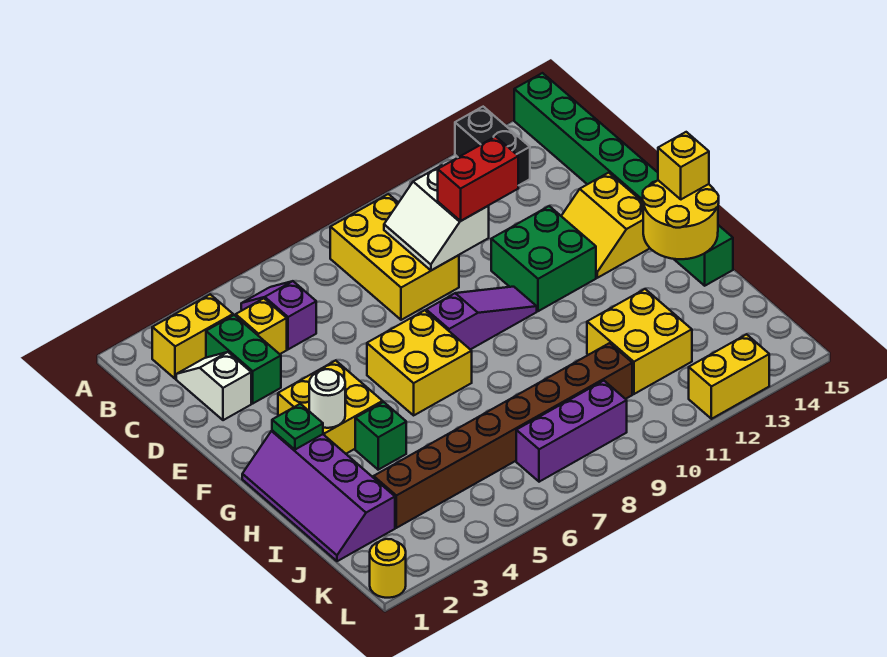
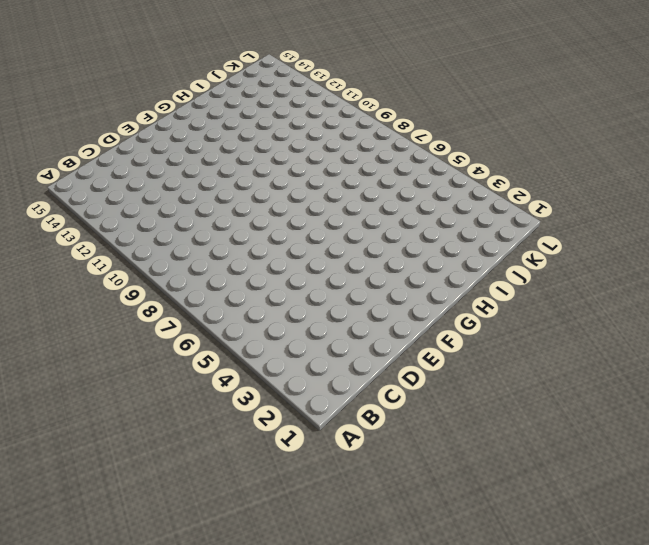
none -> black 1x2 brick [455,107,530,186]
none -> green 1x8 brick [514,73,733,286]
none -> yellow 1x2 brick [152,294,233,379]

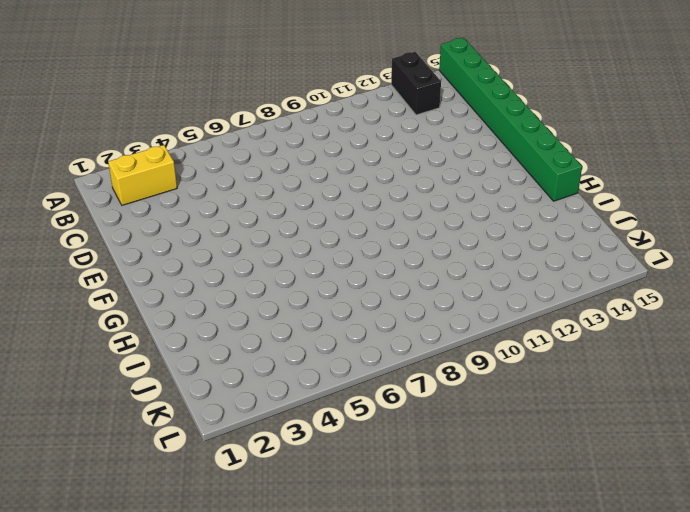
none -> purple 1x2 slope [241,281,316,349]
none -> yellow 2x3 brick [330,194,459,320]
none -> white 1x2 slope [176,352,251,420]

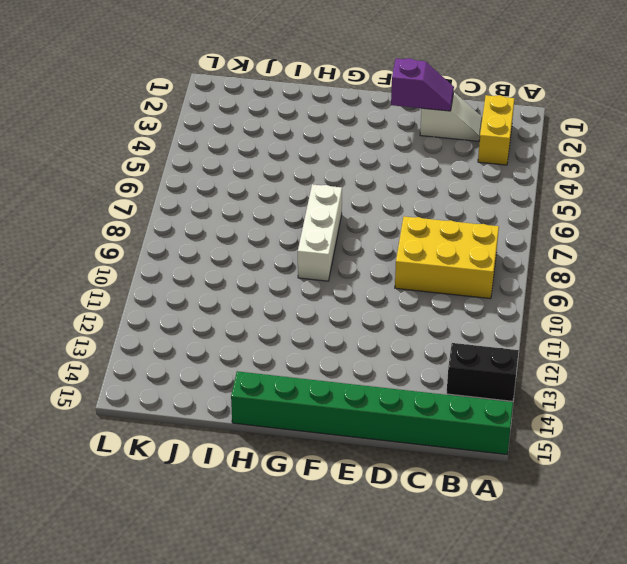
purple 1x2 slope [391,58,454,111] -> purple 1x2 slope moved to [241,281,316,349]
white 1x3 brick [298,184,342,281] -> yellow 2x2 brick [367,310,472,415]
none -> green 1x2 brick [206,315,281,403]
none -> yellow 1x1 brick [236,298,287,354]
none -> green 2x2 brick [491,206,596,311]

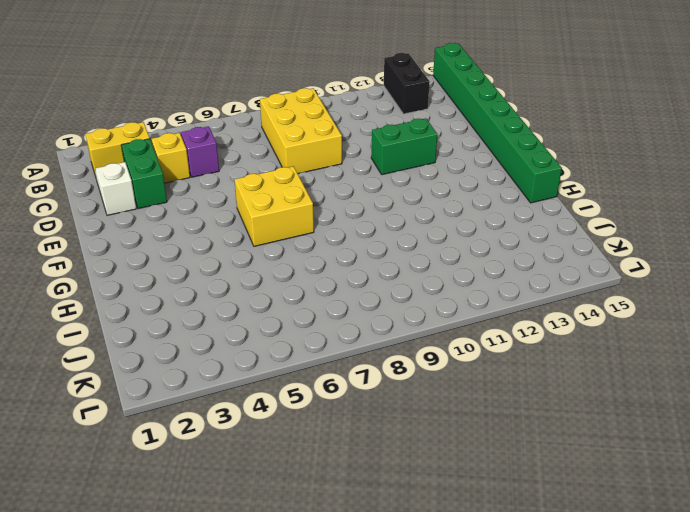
green 1x2 brick [371,118,437,175] -> green 2x2 brick [491,206,596,311]
none -> yellow 2x2 slope [562,173,650,278]
none -> yellow 2x2 brick [278,360,383,454]
none -> purple 1x3 slope [426,287,537,350]

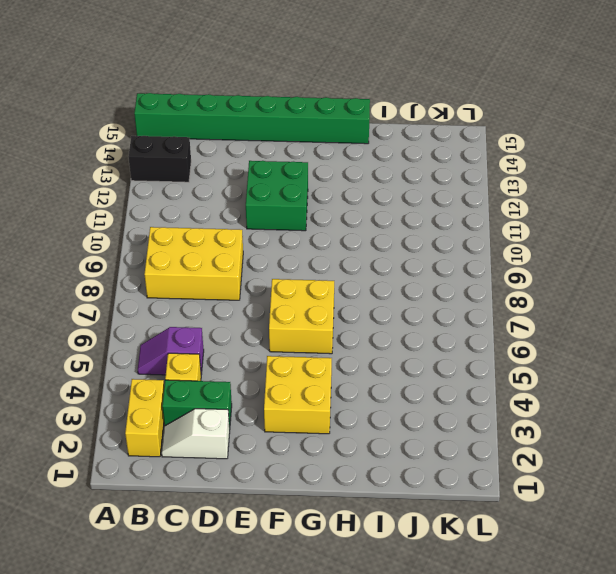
none -> yellow 2x2 slope [562,173,650,278]
none -> purple 1x3 slope [426,287,537,350]
none -> purple 2x4 slope [242,430,395,561]

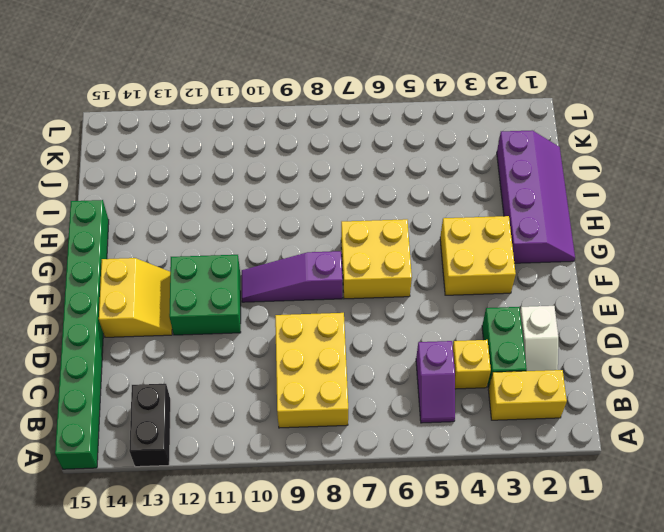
none -> green 1x1 brick [355,402,406,470]
none -> yellow 2x2 brick [587,289,692,394]
none -> brown 1x8 brick [374,343,632,528]

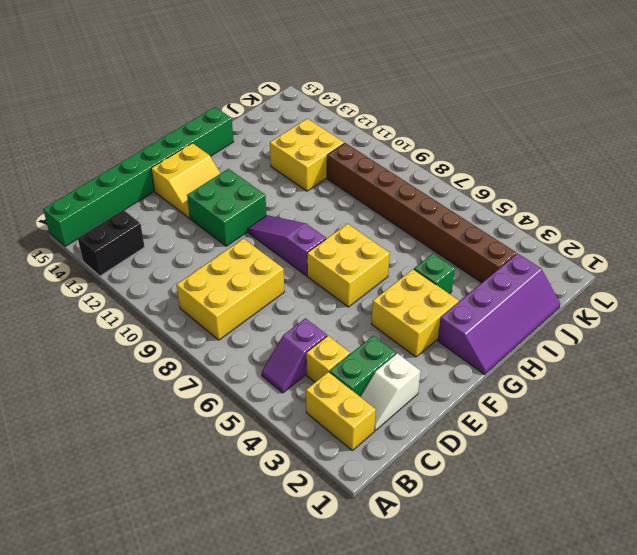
none -> purple 1x3 brick [516,381,627,482]
none -> yellow 1x1 round brick [370,539,406,598]
none -> yellow 1x2 brick [689,334,769,419]

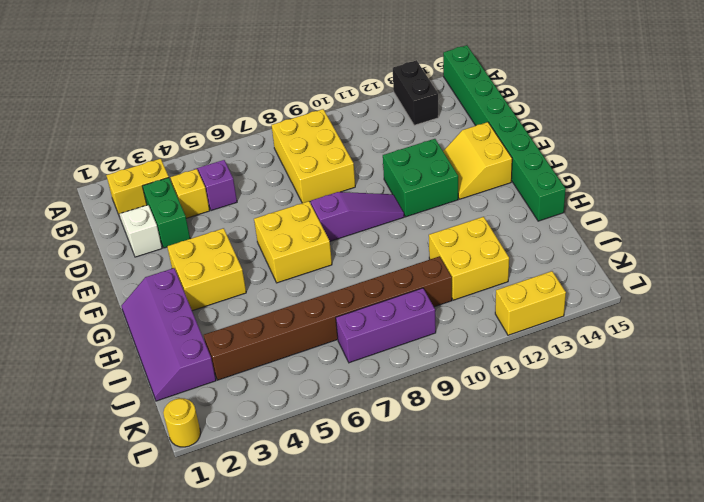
none -> green 1x1 brick [355,402,406,470]
none -> white 2x2 slope [384,165,489,270]
none -> green 1x1 plate [272,404,323,450]

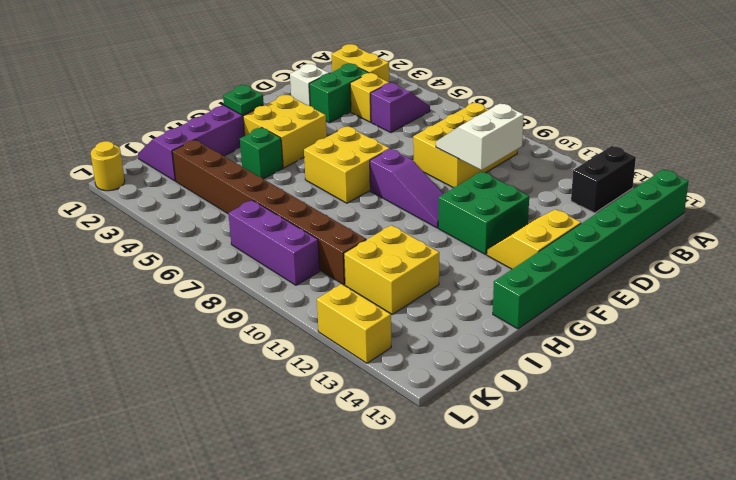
none -> white 1x1 round brick [309,369,345,428]
none -> yellow 2x2 round brick [643,180,719,259]
none -> red 1x2 brick [438,137,518,221]

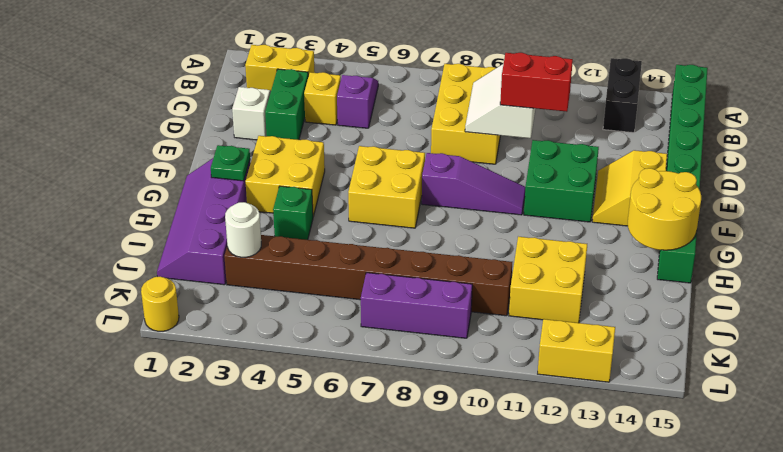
white 1x1 round brick [225,202,261,257] -> white 1x1 round brick moved to [309,369,345,428]
none -> yellow 1x1 brick [658,132,709,199]

